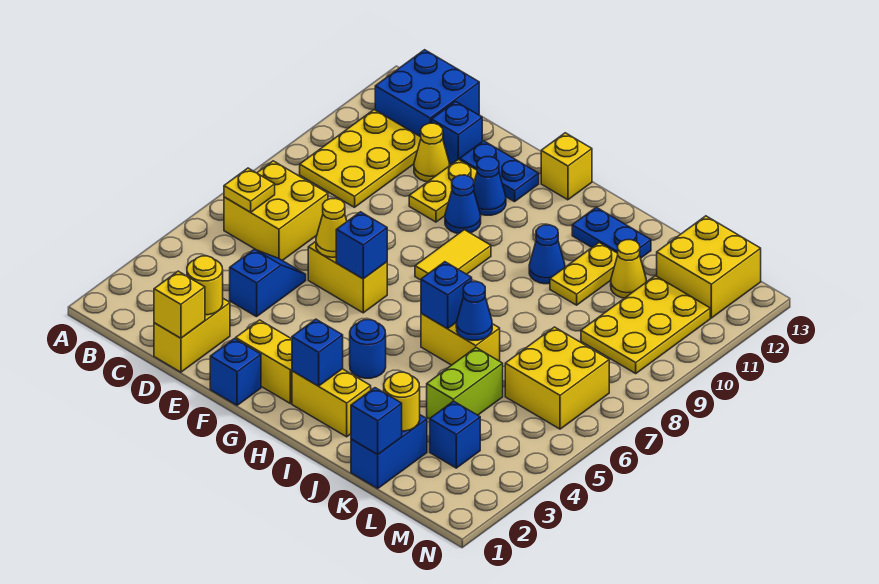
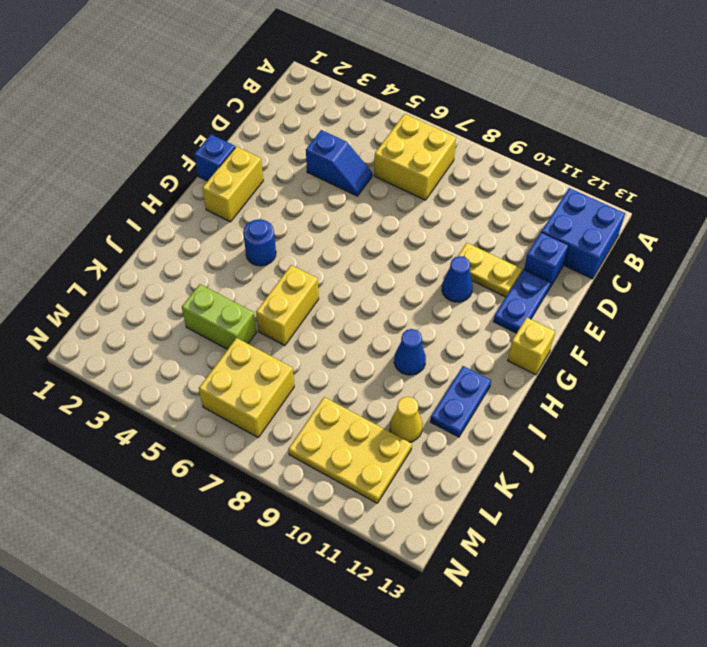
none -> yellow 2x3 plate [300,110,421,207]
none -> yellow 1x2 brick [154,299,230,372]
none -> yellow 1x1 cone [414,123,450,182]
none -> yellow 1x2 brick [308,242,387,313]

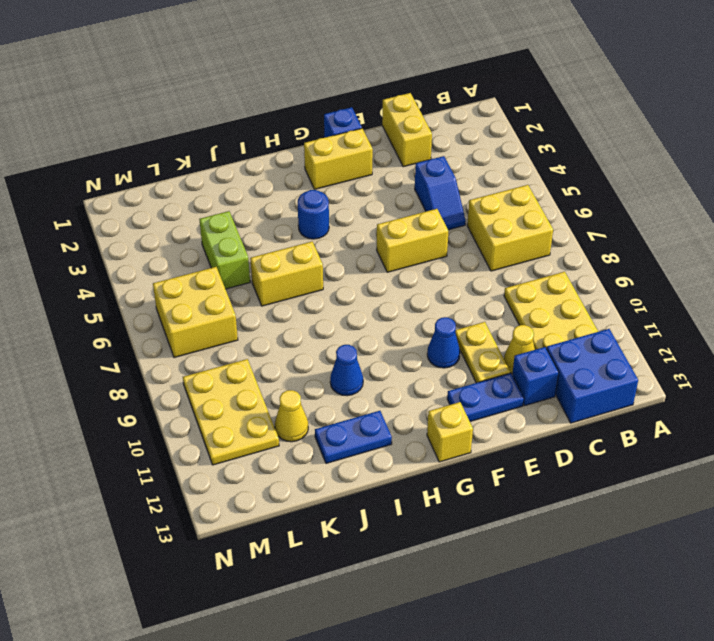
none -> blue 1x1 cone [474,157,506,215]
none -> yellow 1x2 tile [415,230,491,280]
none -> yellow 1x2 brick [292,369,371,437]
none -> yellow 1x2 plate [550,243,618,305]

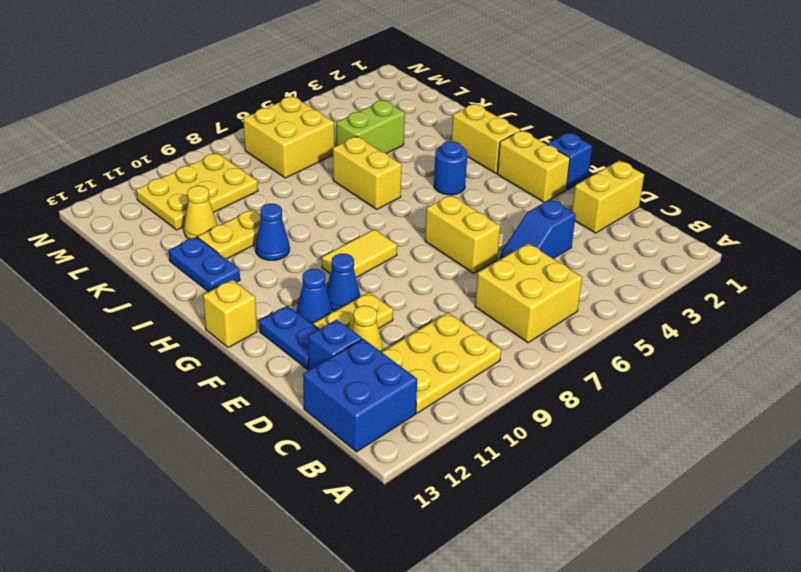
none -> blue 1x2 brick [351,415,427,488]
none -> blue 1x1 brick [430,401,480,468]
none -> yellow 2x2 brick [657,216,761,318]
none -> yellow 1x1 plate [224,168,275,212]

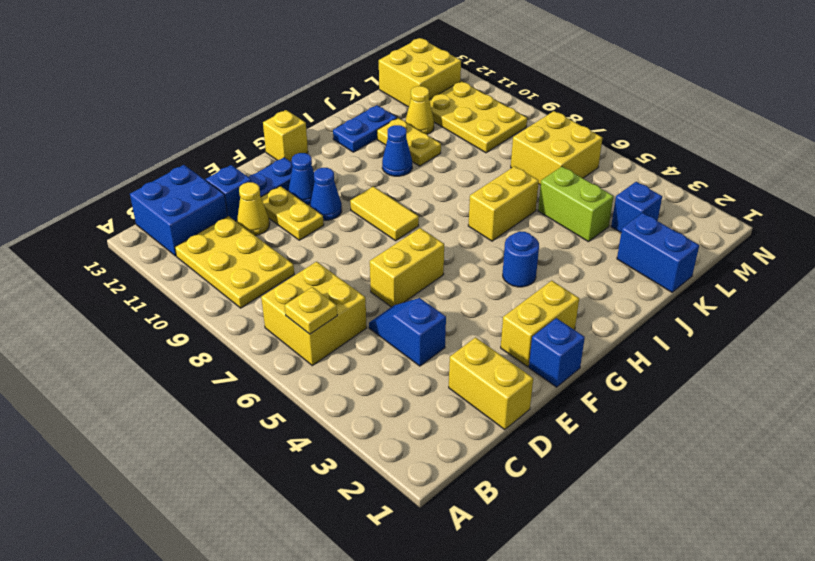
none -> yellow 1x2 brick [292,369,371,437]
none -> yellow 1x1 brick [154,271,205,338]
none -> yellow 1x1 round brick [187,256,223,315]
none -> yellow 1x1 cone [316,198,347,257]

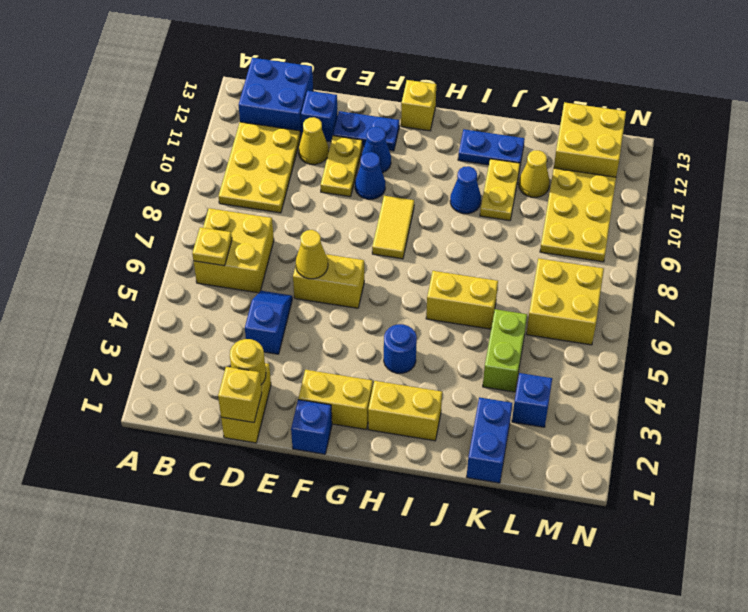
none -> blue 1x1 brick [336,212,387,279]
none -> blue 1x1 brick [292,319,343,386]
none -> blue 1x1 brick [421,262,472,328]
none -> blue 1x1 cone [456,282,492,340]

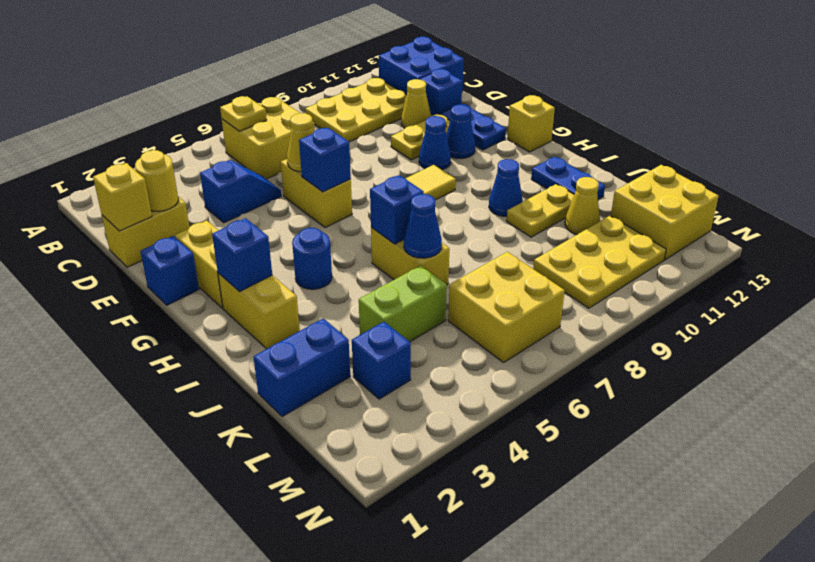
none -> blue 1x1 brick [351,388,402,454]
none -> yellow 1x1 round brick [384,372,420,431]

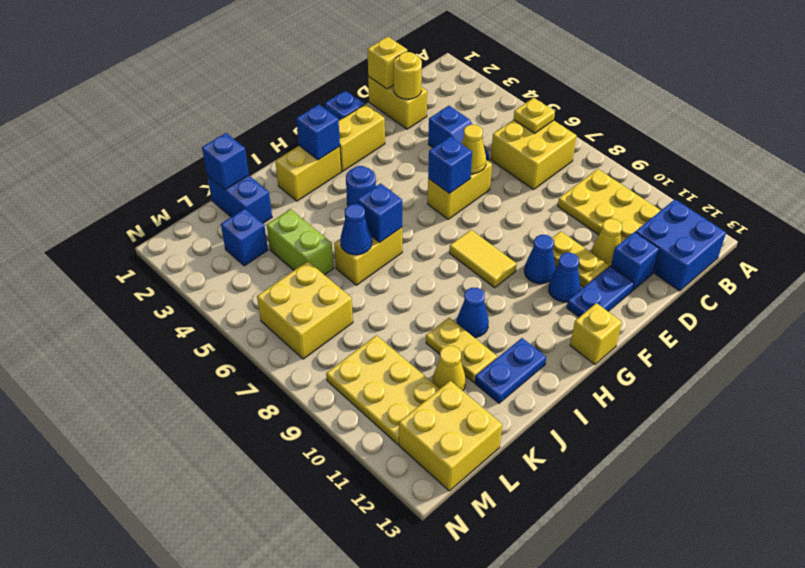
none -> yellow 1x1 round brick [384,372,420,431]

